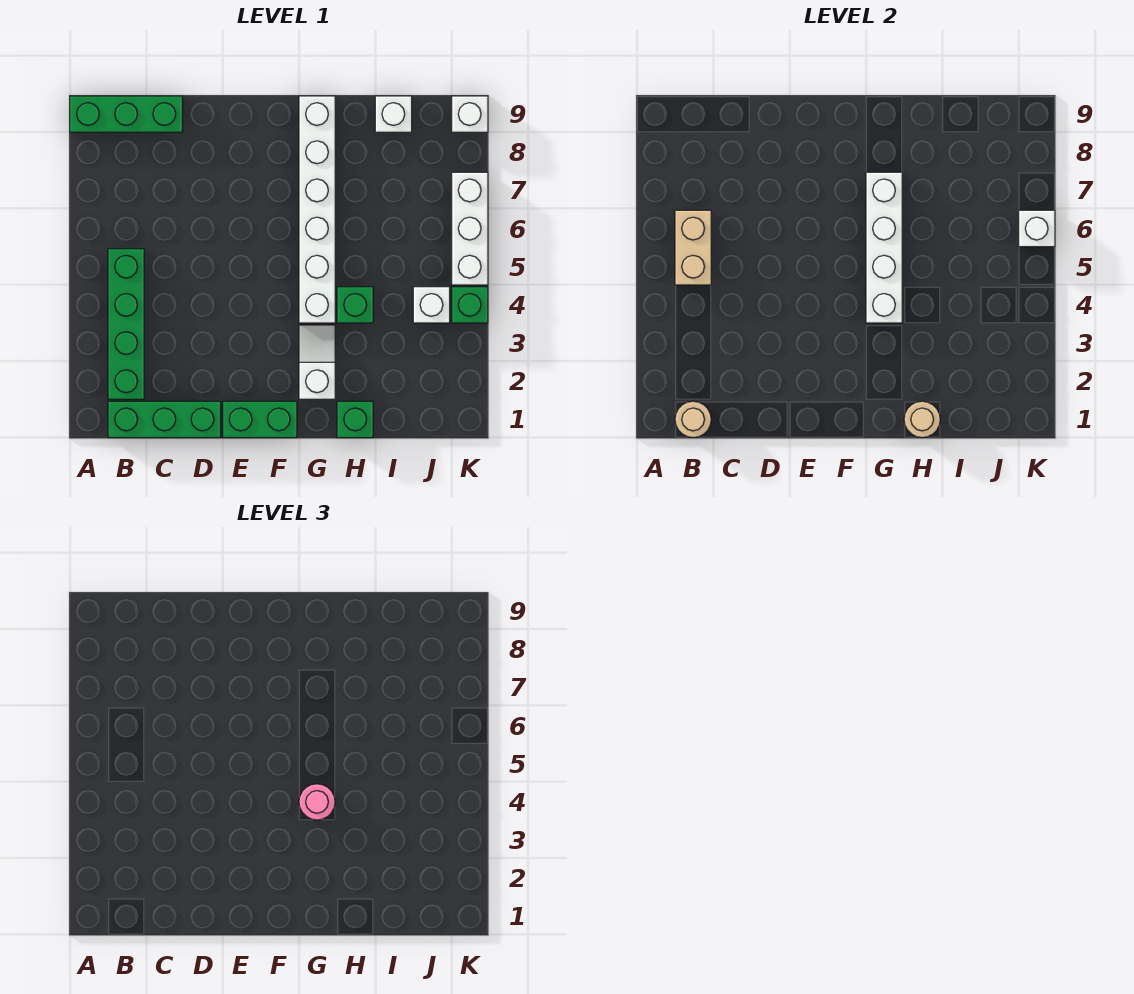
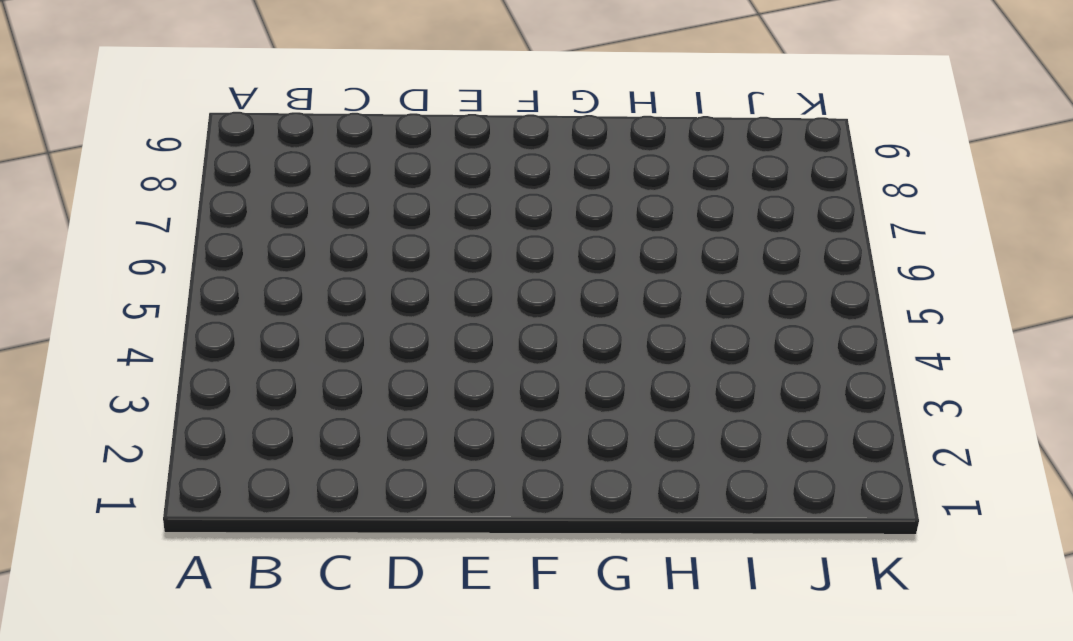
none -> green 1x3 brick [70,96,183,132]
none -> green 1x3 brick [108,401,221,438]
none -> green 1x4 brick [108,249,144,399]

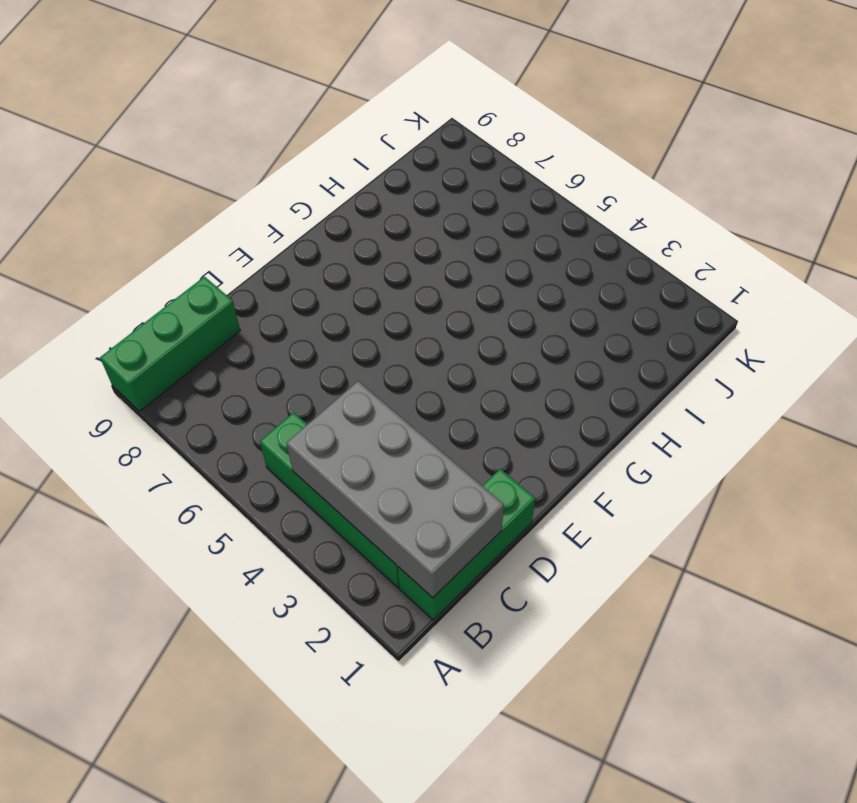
grey 2x4 brick [286,381,504,598] -> tan 1x1 round brick [675,401,711,438]
none -> green 1x2 brick [223,401,297,438]
none -> white 1x2 slope [299,325,335,399]
none -> white 1x6 brick [299,96,335,323]

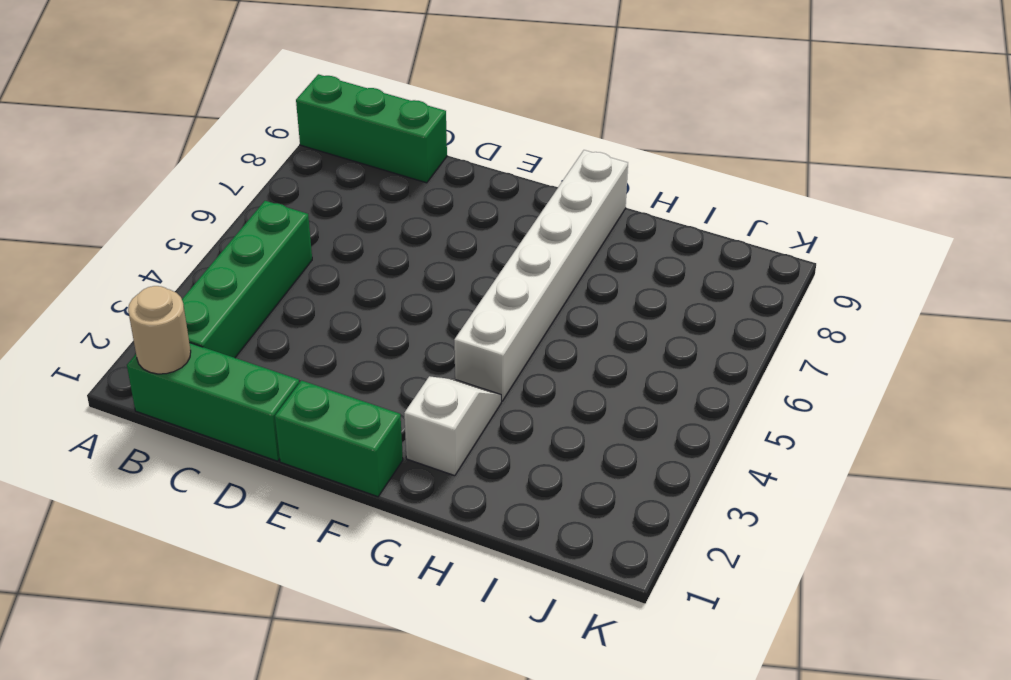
none -> green 1x1 brick [337,401,373,438]
none -> green 1x1 brick [337,287,373,323]
none -> white 1x1 brick [375,96,412,132]

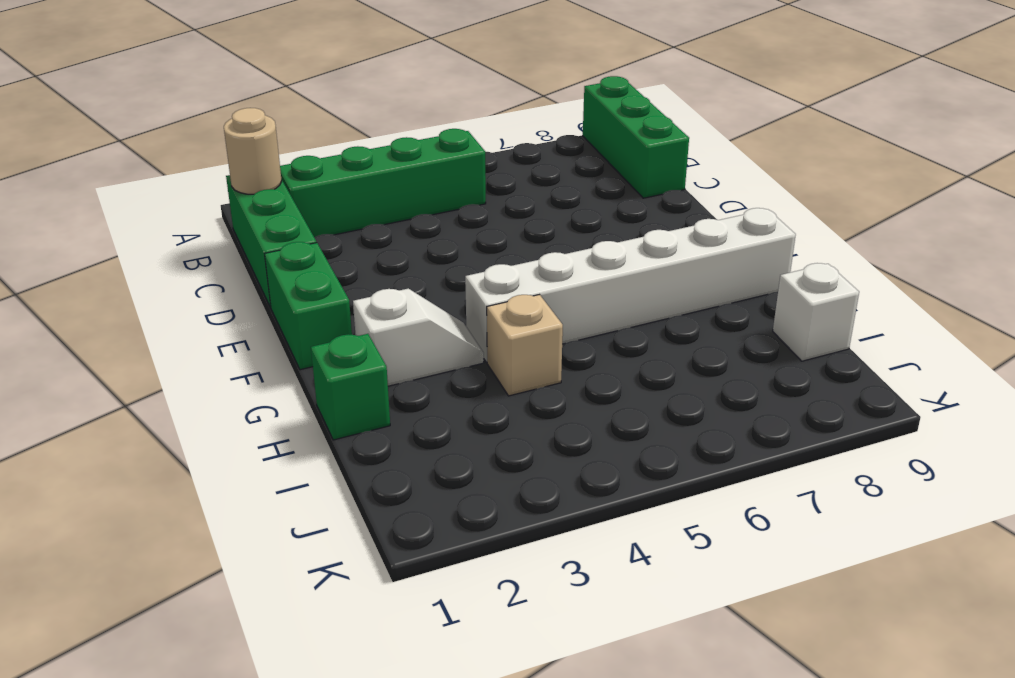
tan 1x1 brick [487,295,563,396] -> green 1x1 brick [337,287,373,323]
none -> white 1x1 brick [413,287,450,323]
none -> green 1x1 brick [452,287,488,323]
none -> white 1x3 brick [452,172,488,285]

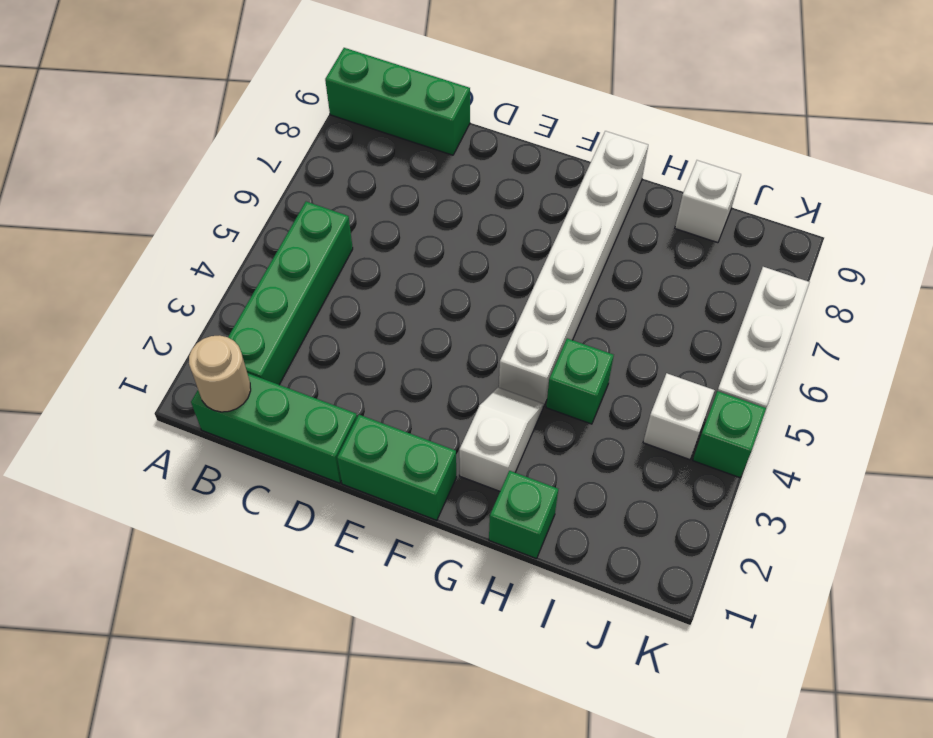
none -> white 1x1 brick [452,96,488,132]
none -> tan 1x2 brick [675,210,711,285]
none -> white 1x4 brick [866,172,902,323]

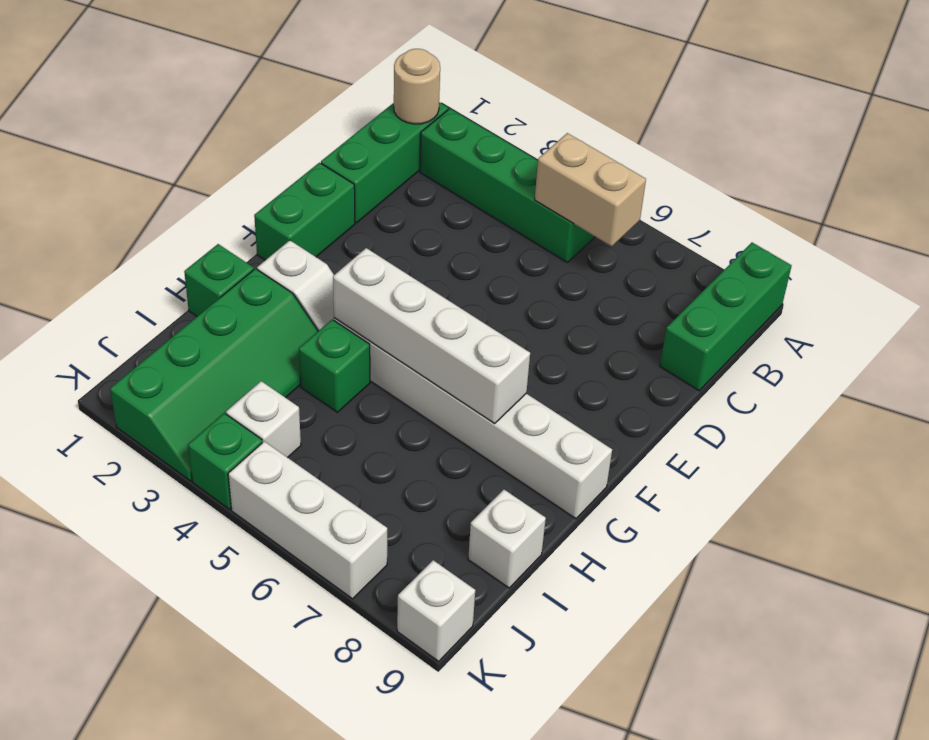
green 2x4 slope [110,269,318,481] -> none
none -> tan 1x1 round brick [904,401,940,438]
none -> white 1x1 brick [1019,210,1055,247]
none -> pink 1x1 round brick [299,784,335,820]

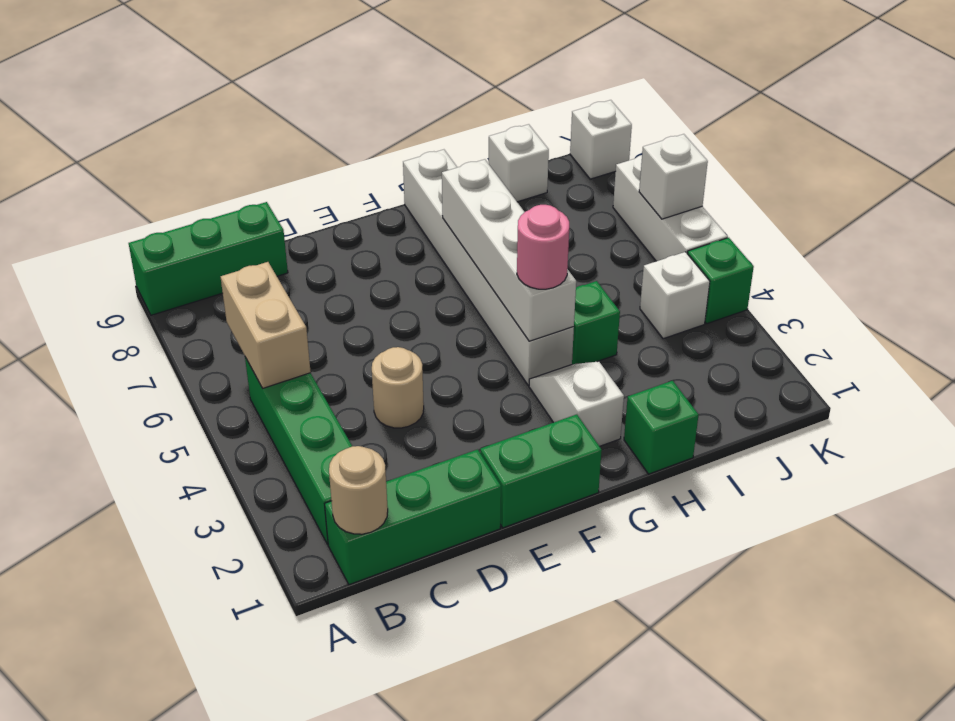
tan 1x1 round brick [372,347,424,428] -> tan 1x1 round brick moved to [904,401,940,438]

